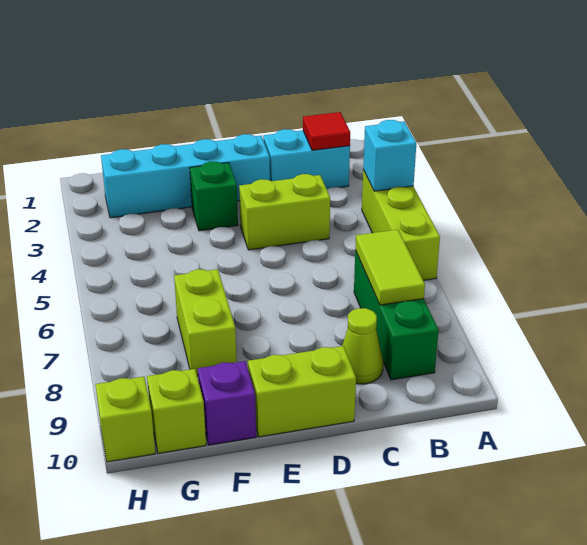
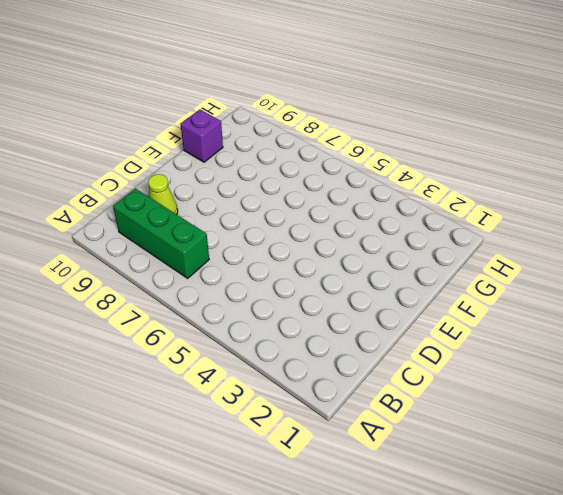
none -> lime 1x3 brick [362,170,440,281]
none -> cyan 1x2 brick [263,129,350,189]
none -> lime 1x2 brick [239,174,330,250]

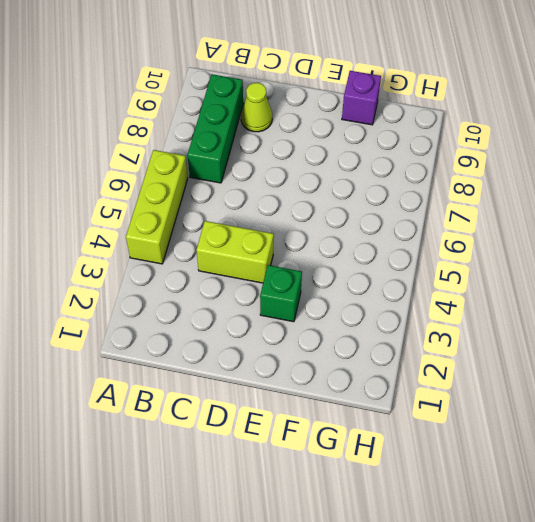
none -> cyan 1x2 brick [263,129,350,189]
none -> cyan 1x4 brick [101,134,270,218]
none -> lime 1x2 brick [248,346,356,437]

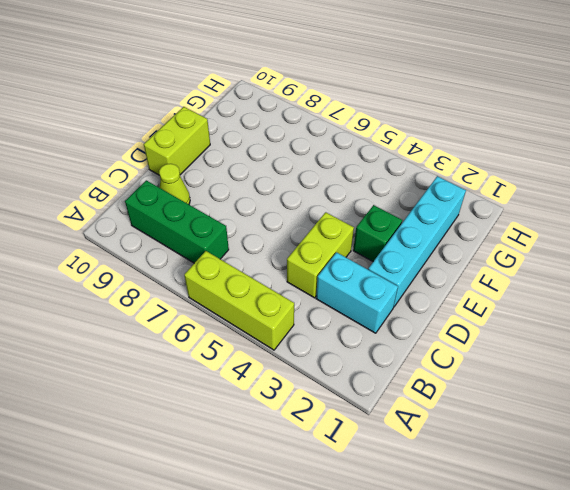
cyan 1x2 brick [316,252,398,333] -> cyan 1x2 brick turned to [263,129,350,189]
none -> lime 1x2 brick [174,269,237,376]
none -> purple 1x1 brick [198,361,256,445]
none -> lime 1x1 brick [147,369,206,453]

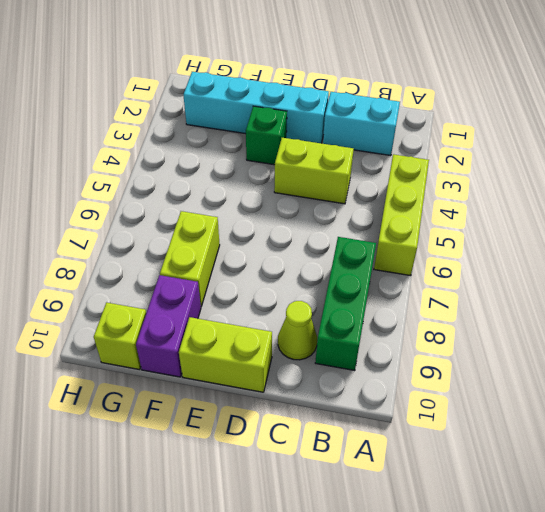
purple 1x2 brick [136,275,201,377] -> purple 1x1 brick [198,361,256,445]
none -> lime 1x1 brick [95,377,155,462]
none -> cyan 1x1 brick [363,120,416,191]
none -> red 1x1 tile [303,112,350,150]

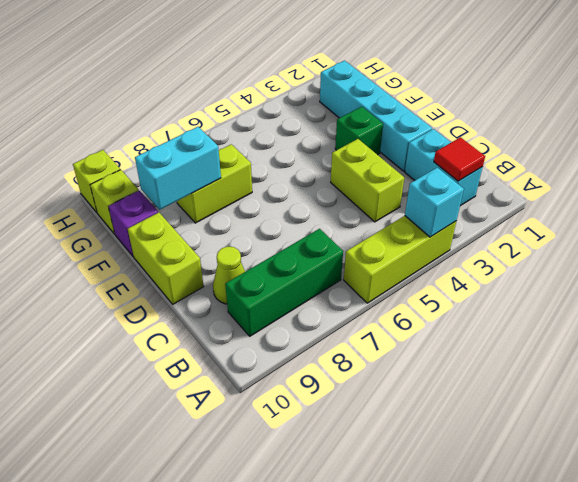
cyan 1x2 brick [135,127,221,210] -> none
none -> lime 1x2 tile [355,229,425,305]

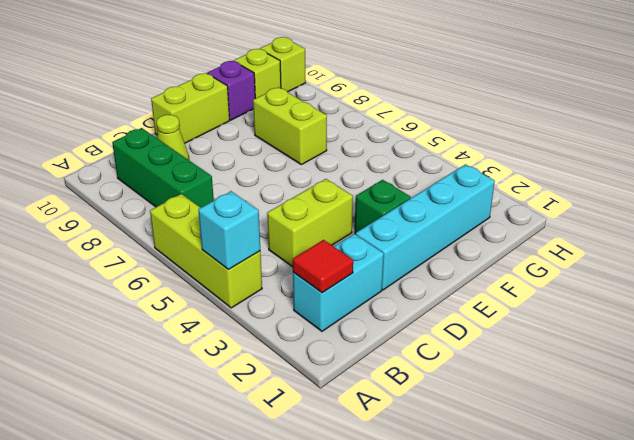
none -> lime 1x2 tile [355,229,425,305]

